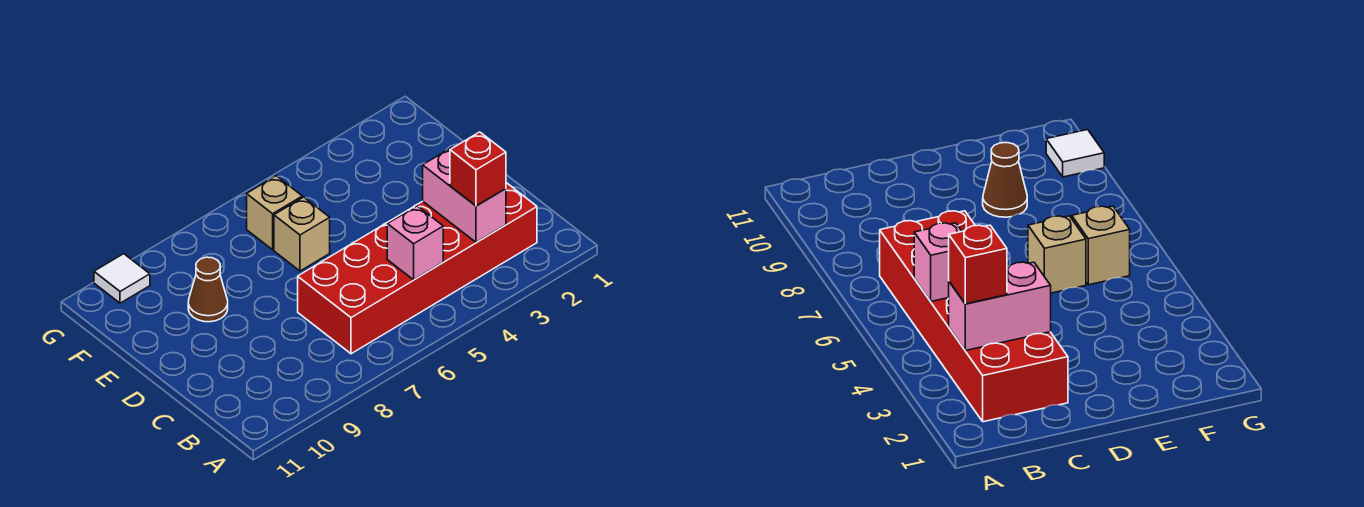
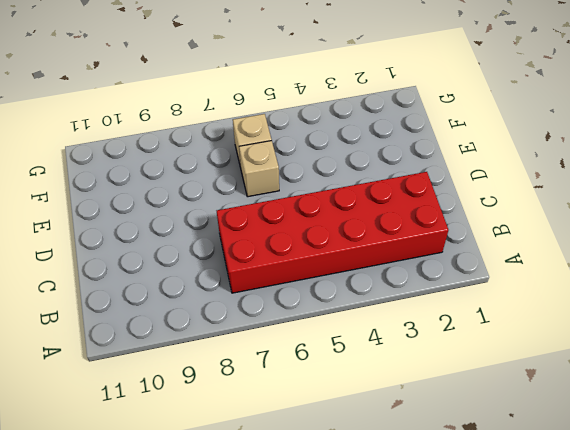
none -> brown 1x1 cone [188,257,228,322]
none -> white 1x1 tile [94,254,150,303]

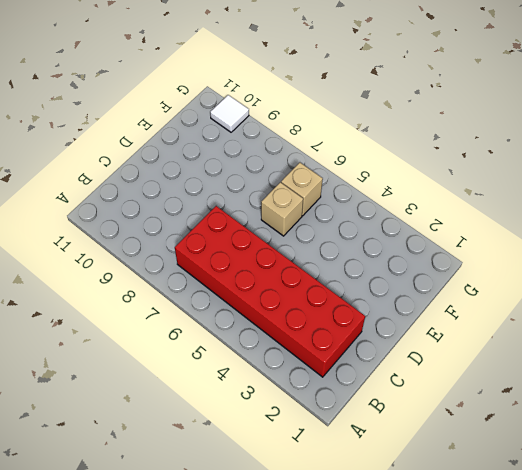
none -> brown 1x1 cone [188,257,228,322]
none -> pink 1x2 brick [423,147,506,243]

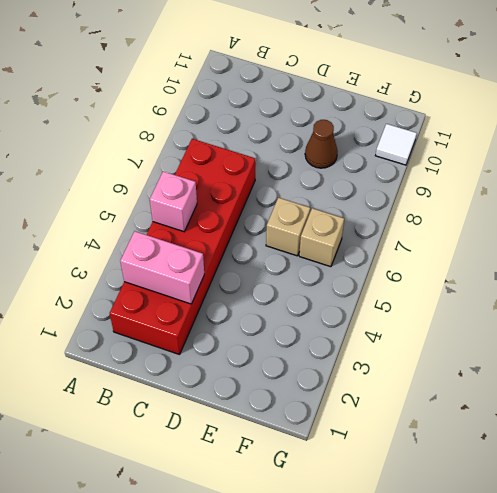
none -> red 1x1 brick [450,132,506,206]

